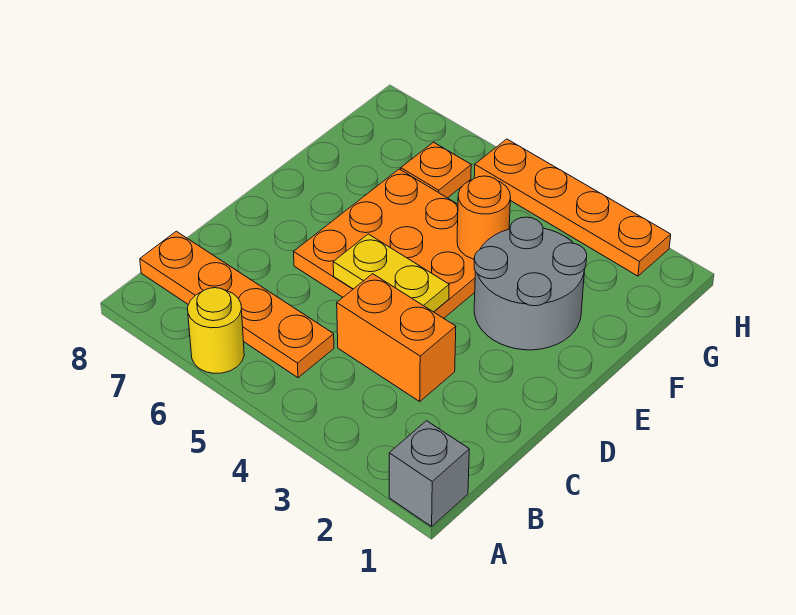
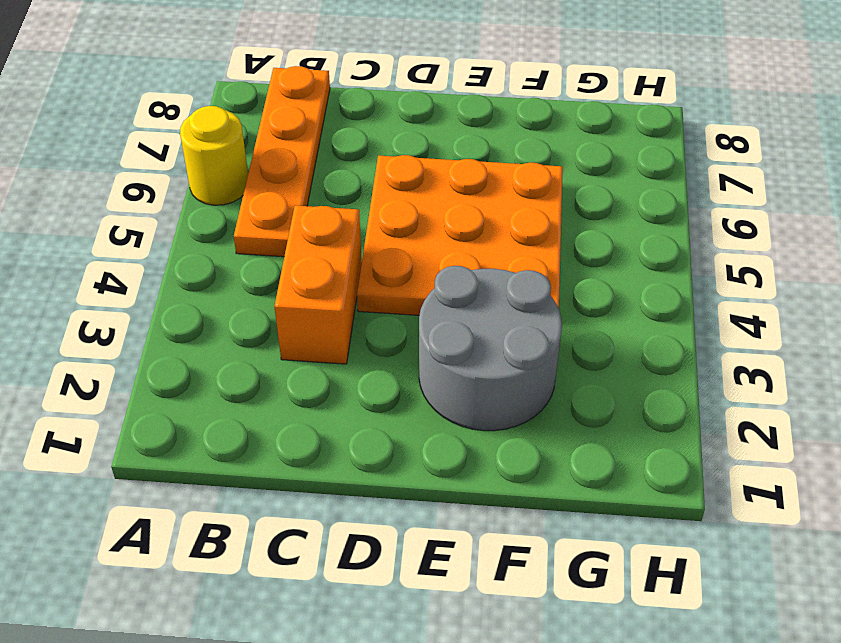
none -> grey 1x1 brick [389,421,469,527]
none -> orange 1x1 plate [401,142,471,198]

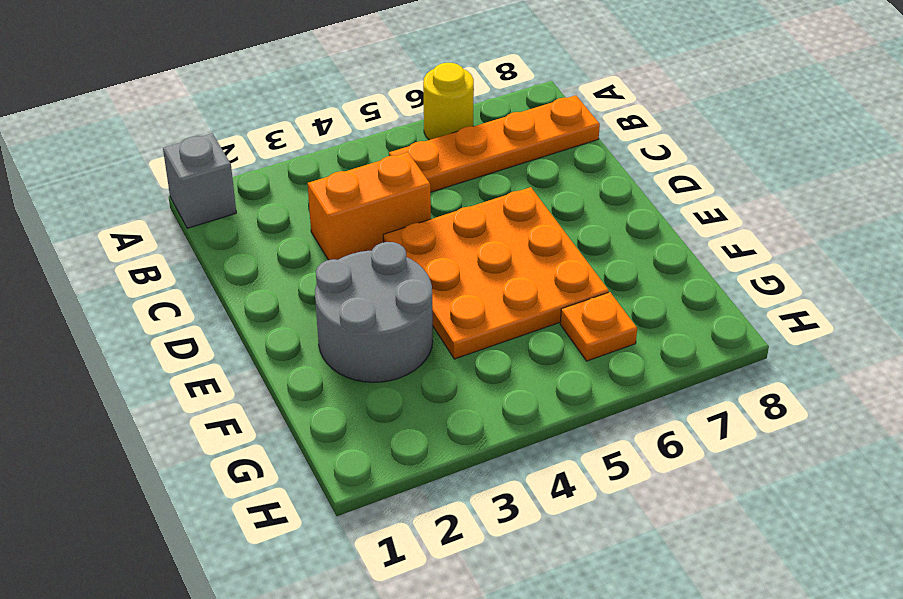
none -> orange 1x4 plate [474,139,671,276]
none -> yellow 1x2 plate [333,234,449,312]

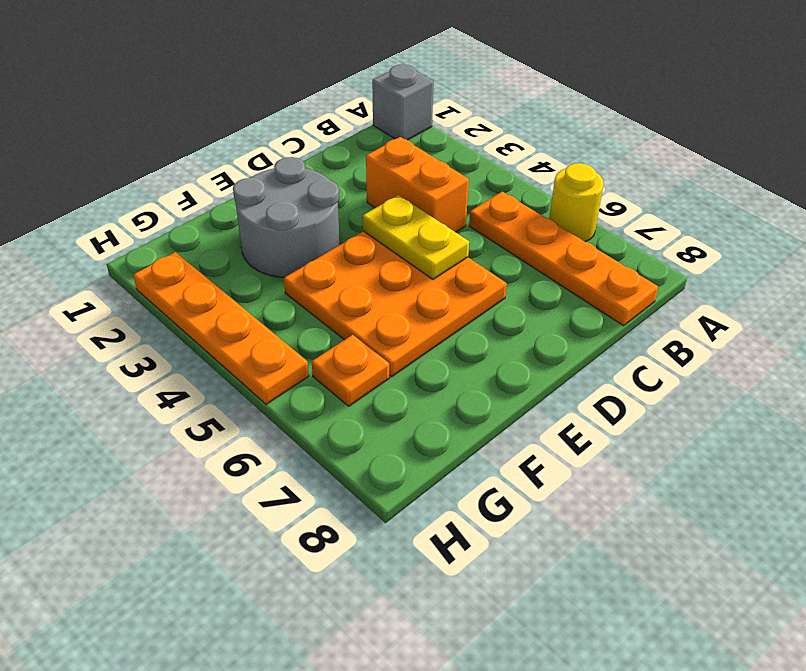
none -> orange 1x1 round brick [457,176,511,259]

